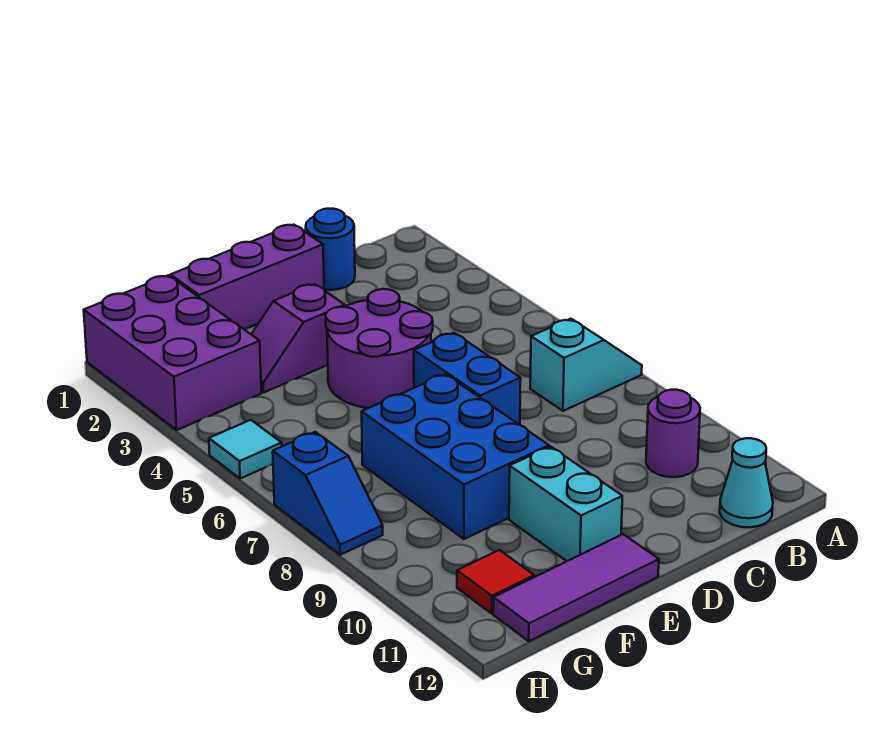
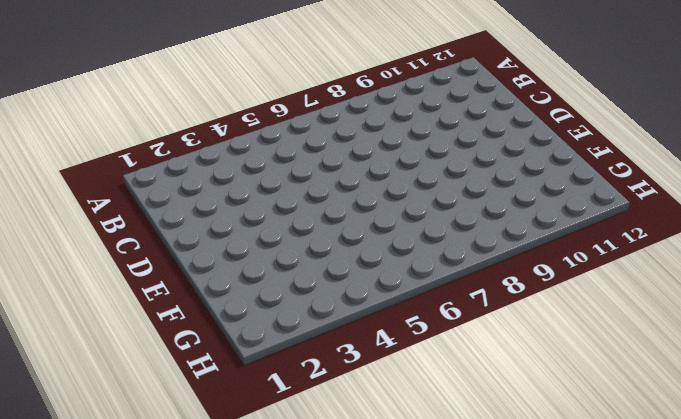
none -> cyan 1x2 slope [530,319,642,411]
none -> purple 1x1 round brick [646,390,700,477]
none -> cyan 1x1 cone [720,438,773,527]

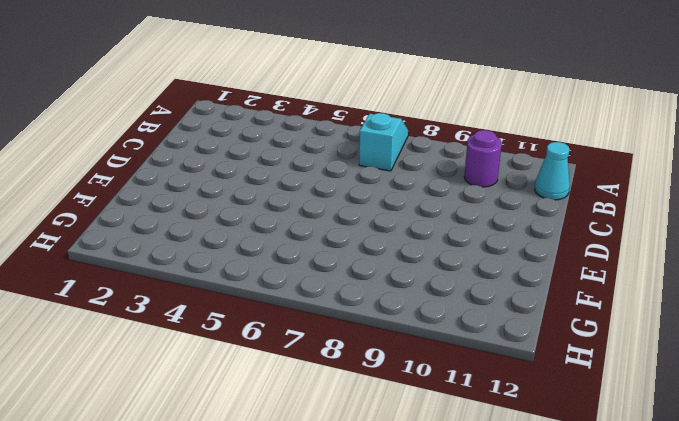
none -> blue 1x1 round brick [306,209,355,290]
none -> purple 1x3 brick [170,225,324,330]
none -> purple 2x2 round brick [326,289,433,408]

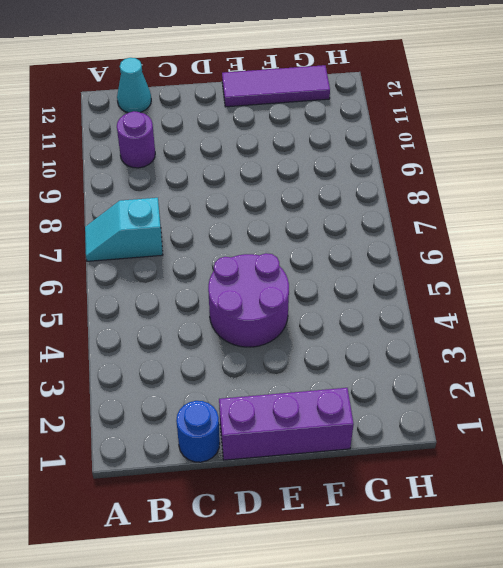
none -> blue 1x2 brick [414,333,521,425]
none -> purple 1x2 slope [251,284,345,393]
none -> blue 2x3 brick [362,374,549,539]

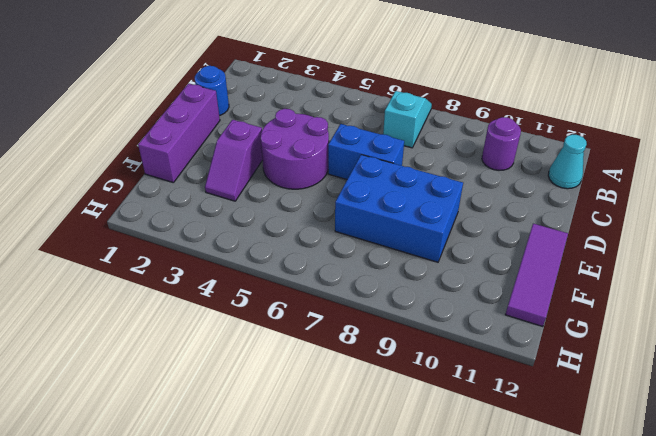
none -> cyan 1x2 brick [509,446,622,561]
none -> purple 2x3 brick [84,275,261,430]
none -> red 1x1 tile [457,550,534,613]

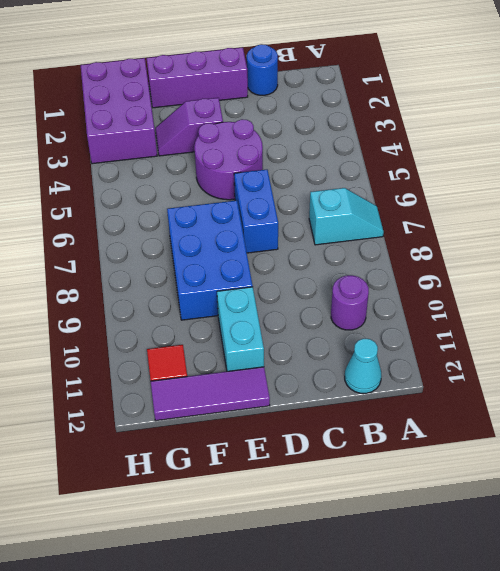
none -> cyan 1x1 tile [209,420,282,479]
none -> blue 1x2 slope [273,432,383,555]

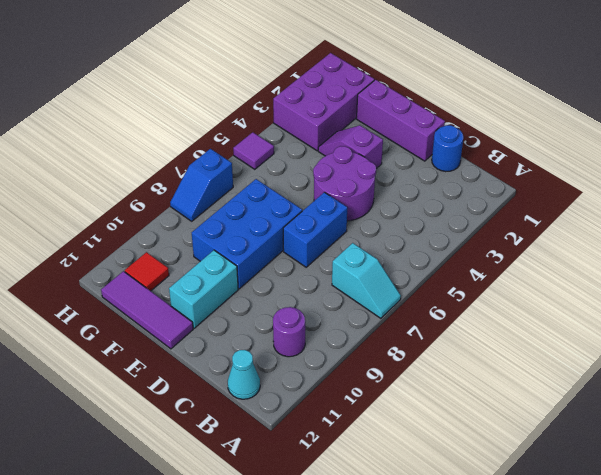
purple 1x1 tile [233,132,274,169] -> cyan 1x1 tile [209,420,282,479]

